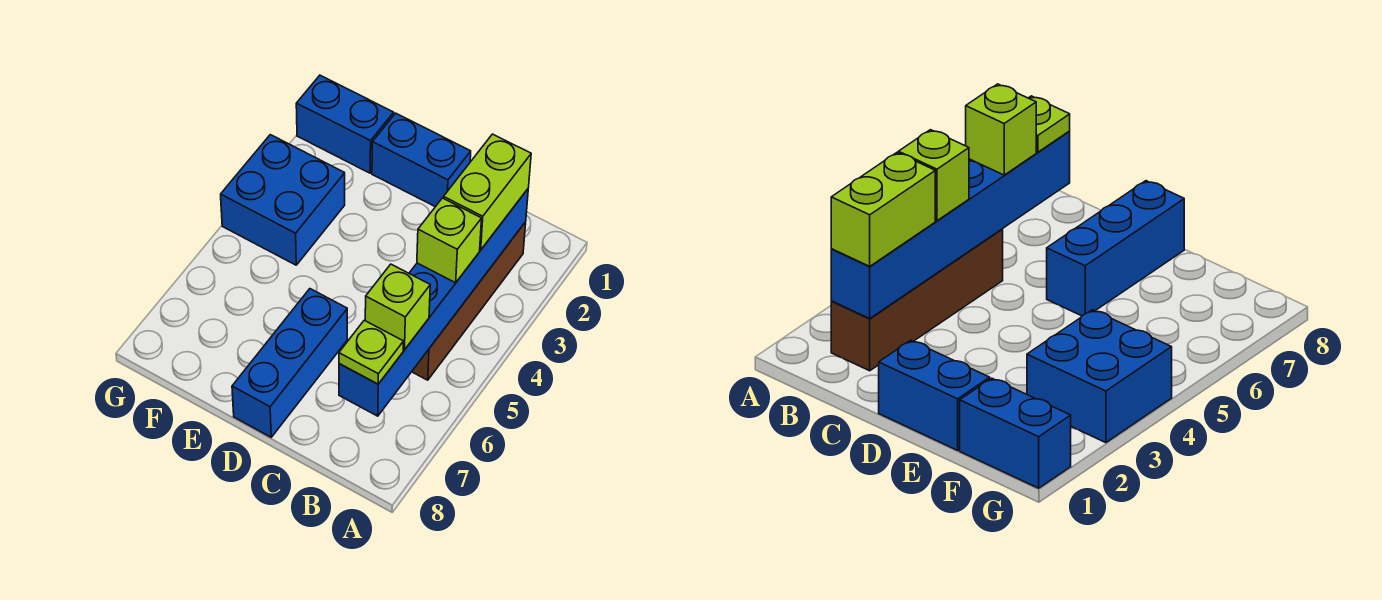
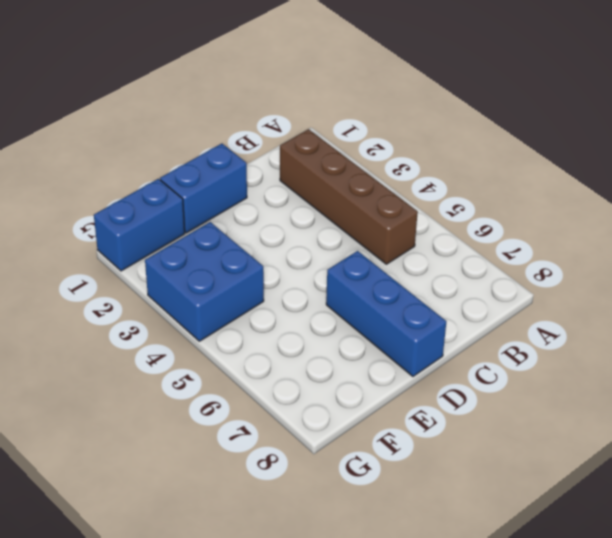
none -> blue 1x6 brick [339,189,528,416]
none -> lime 1x2 brick [443,134,531,250]

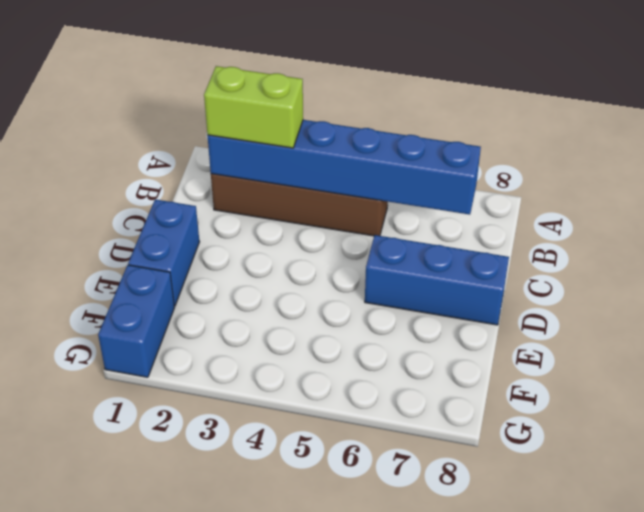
none -> blue 2x2 brick [221,135,345,265]
none -> lime 1x1 brick [417,198,482,283]

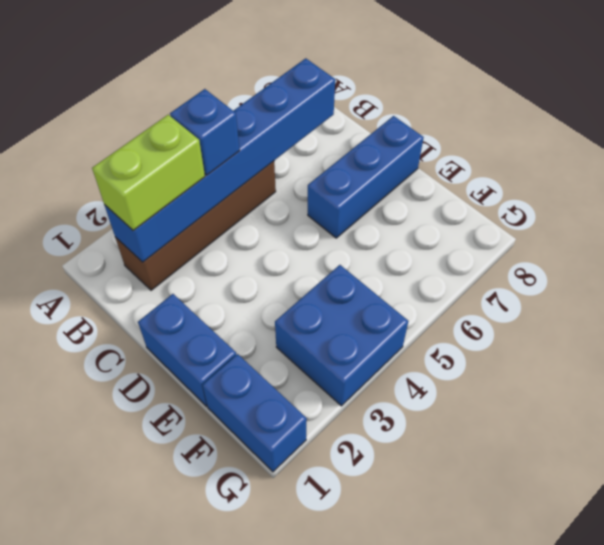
blue 1x1 brick [170,89,240,175] -> lime 1x1 brick [417,198,482,283]
none -> lime 1x1 brick [365,264,430,350]
none -> lime 1x1 plate [339,320,404,384]

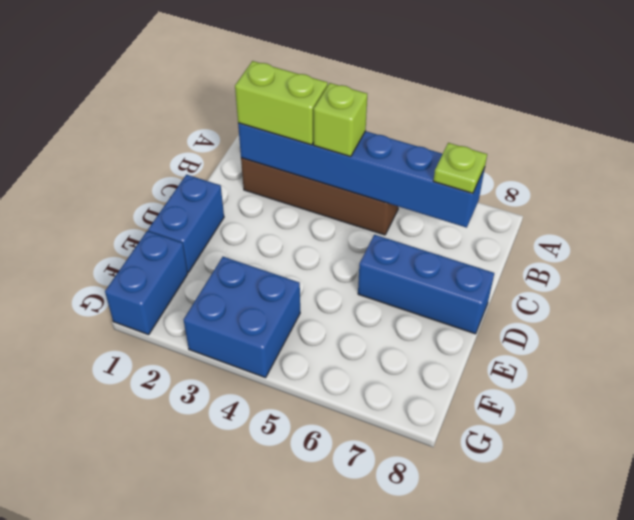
none -> lime 1x1 brick [365,264,430,350]

